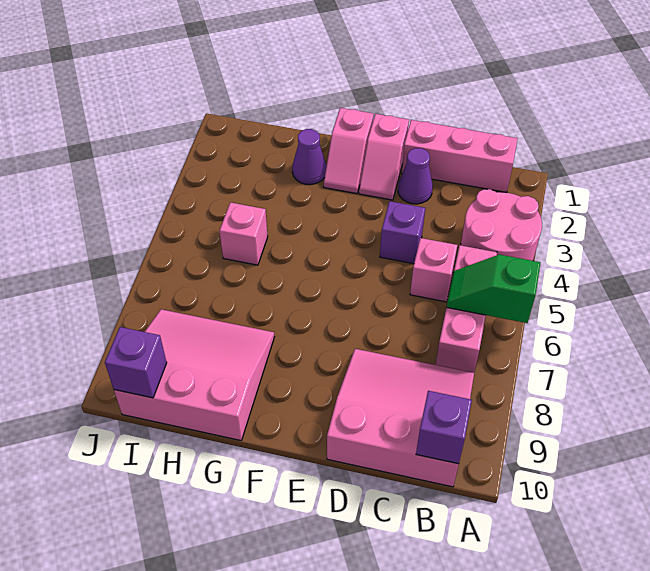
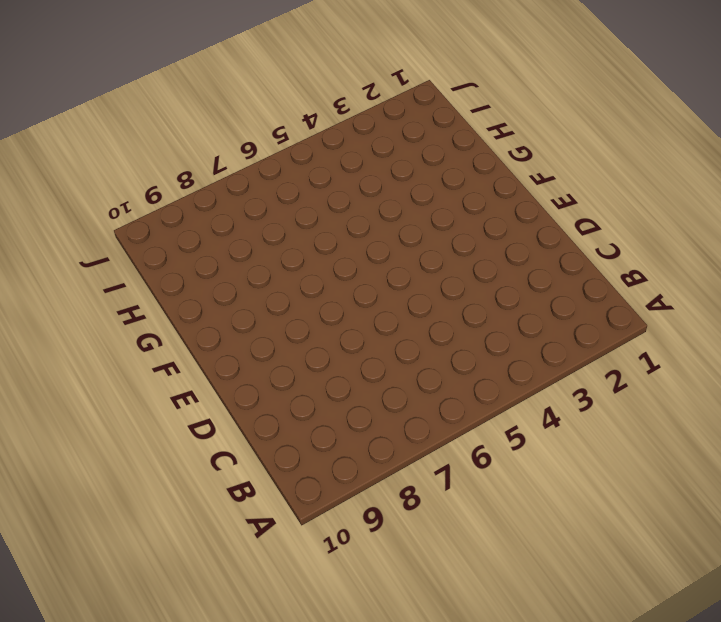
none -> pink 2x2 round brick [461,189,542,261]
none -> pink 1x3 brick [402,120,518,193]
none -> pink 1x3 brick [436,245,497,373]

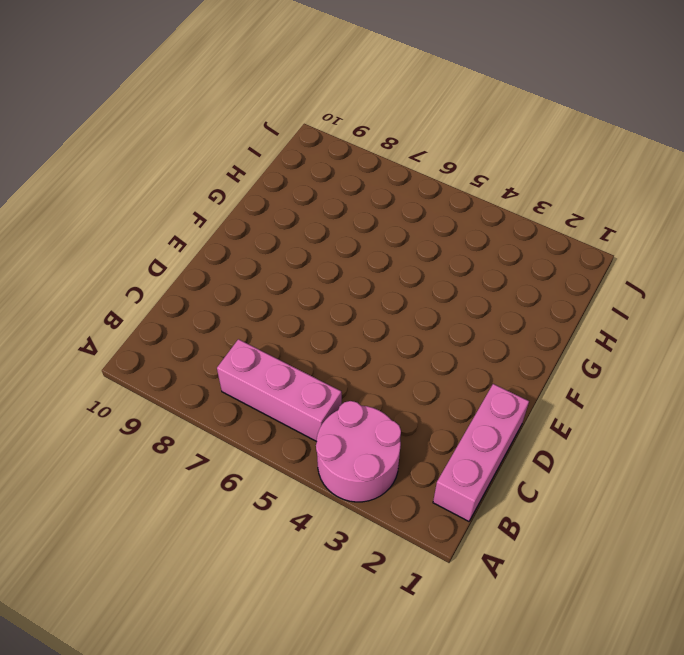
none -> pink 3x3 slope [327,349,474,487]
none -> pink 1x1 brick [410,238,457,302]
none -> purple 1x1 cone [398,148,433,204]

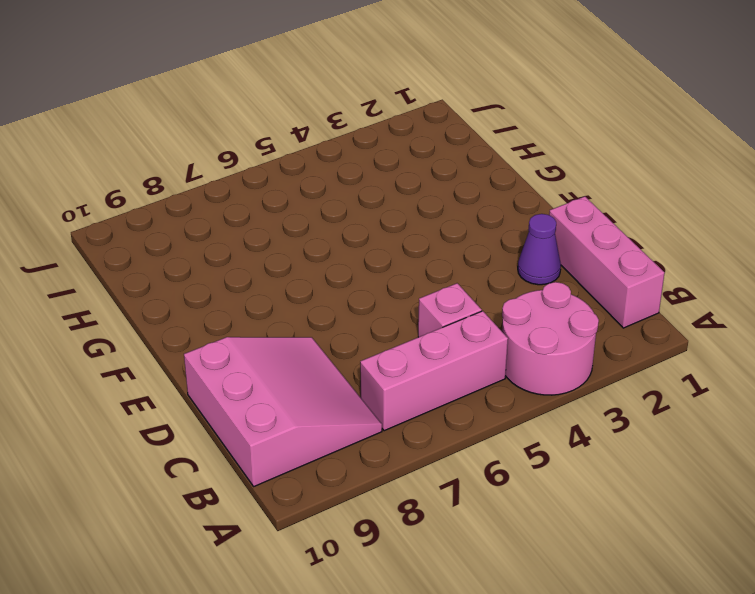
none -> purple 1x1 brick [380,201,425,264]
none -> pink 1x2 slope [359,114,409,200]
none -> pink 1x2 slope [324,108,374,194]

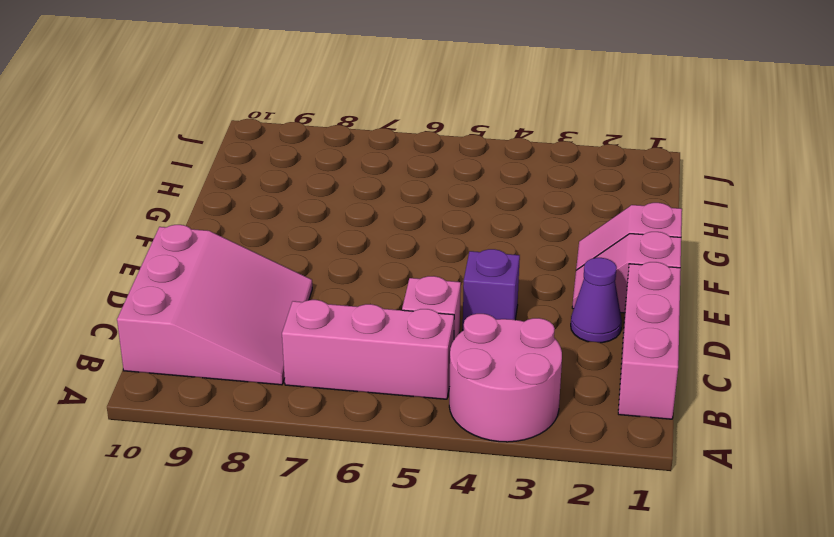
none -> purple 1x1 cone [292,129,326,185]
none -> pink 3x3 slope [114,309,274,440]
none -> pink 1x1 brick [219,202,268,265]

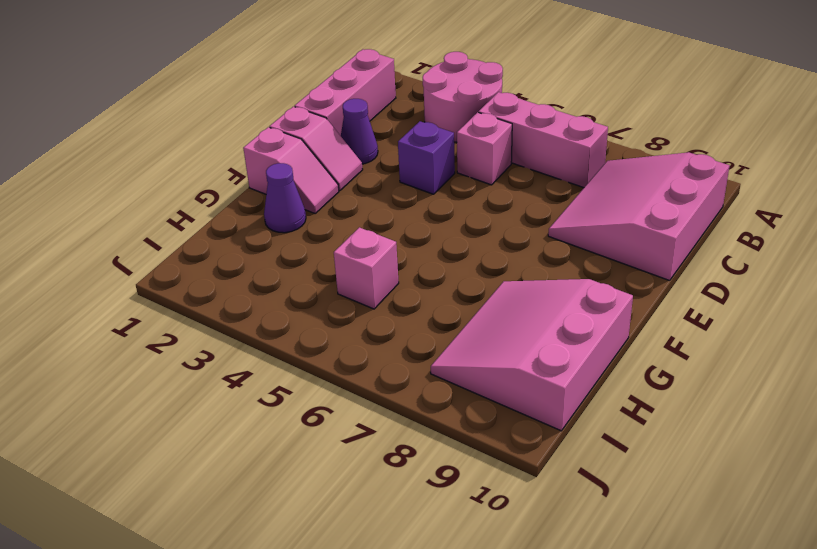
none -> green 1x2 slope [447,255,541,323]
none -> purple 1x1 brick [416,391,472,464]
none -> purple 1x1 brick [105,327,167,398]

